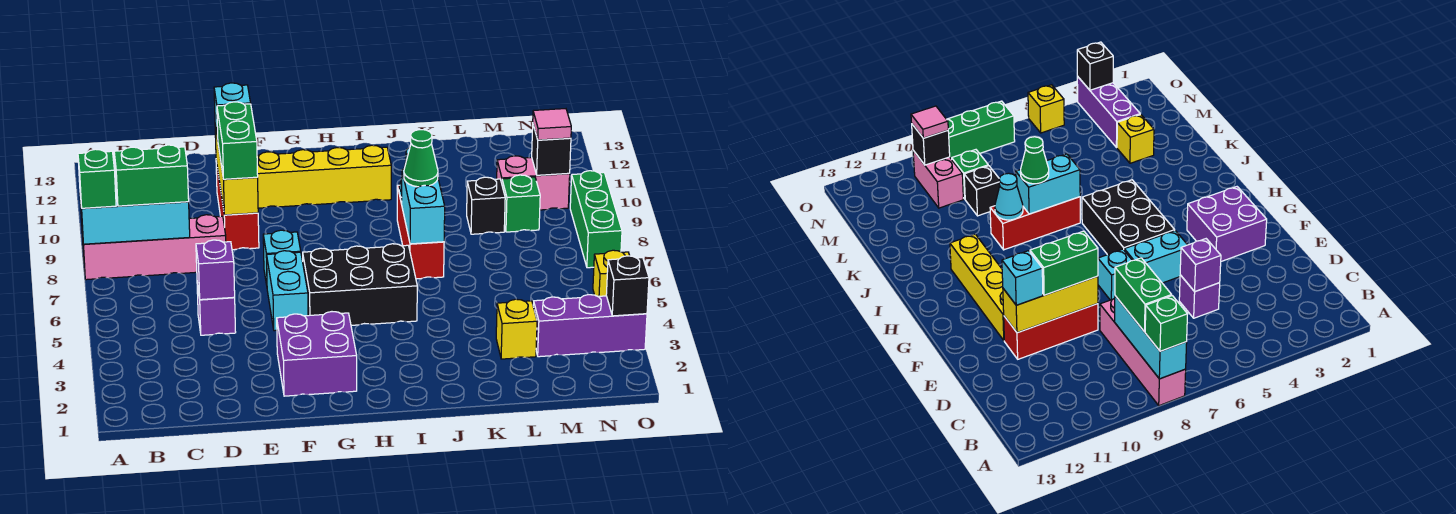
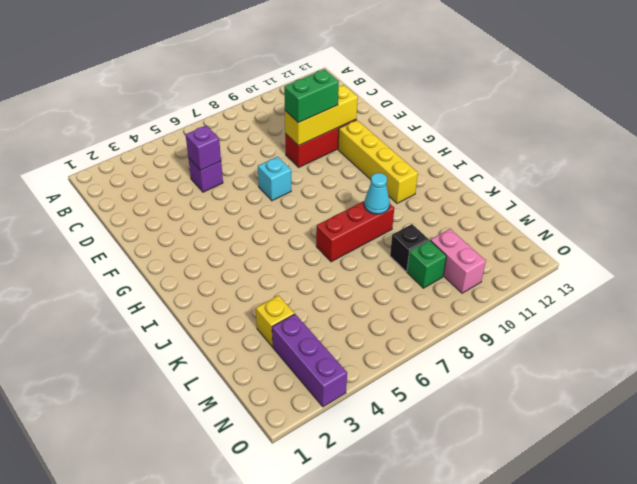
none -> pink 1x4 brick [82,215,226,280]
none -> purple 2x2 brick [277,312,357,396]
none -> cyan 1x2 brick [267,251,308,331]

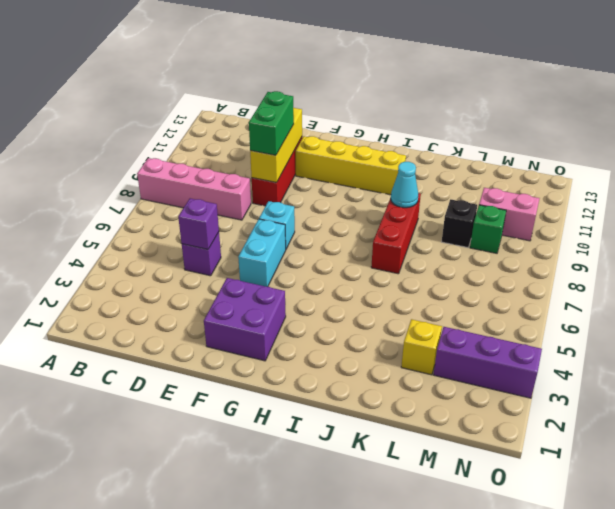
none -> black 2x3 brick [303,244,417,325]
none -> yellow 1x1 brick [593,250,630,296]
none -> green 1x3 brick [570,171,622,268]

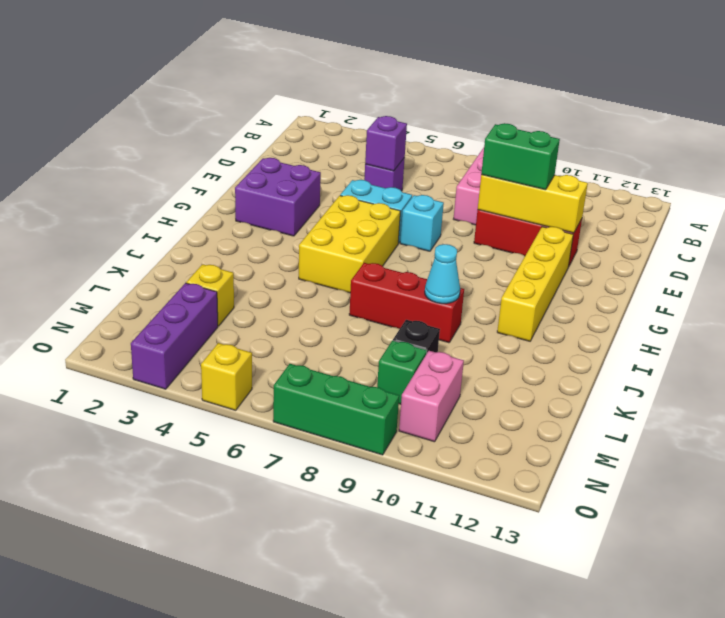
yellow 2x3 brick [299,195,400,293] -> black 2x3 brick [303,244,417,325]
none -> cyan 1x3 brick [80,187,190,244]
none -> cyan 1x2 brick [402,169,445,244]
none -> black 1x1 brick [532,125,571,175]

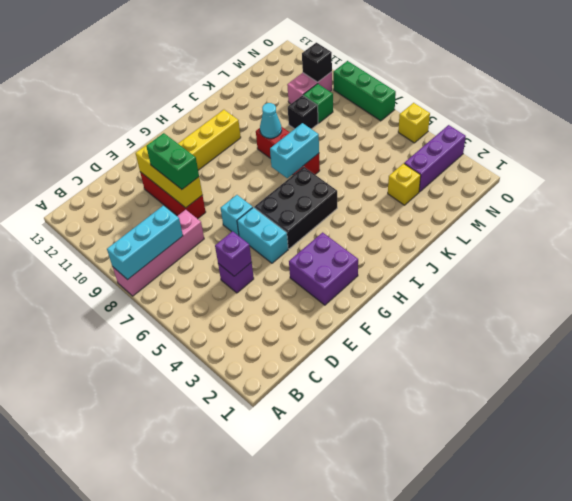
cyan 1x2 brick [270,123,319,178] -> cyan 1x2 brick turned to [402,169,445,244]
none -> black 1x1 brick [606,256,649,316]
none -> green 1x1 brick [78,149,116,208]
none -> green 1x2 brick [114,145,189,206]

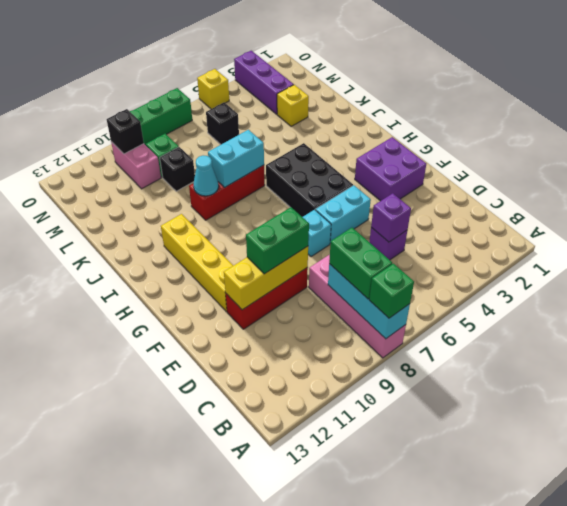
black 1x1 brick [206,102,239,144] -> black 1x1 brick moved to [606,256,649,316]
none -> cyan 1x1 brick [214,83,251,138]
none -> green 1x1 cone [404,130,438,187]
none -> pink 1x1 tile [533,109,571,140]

